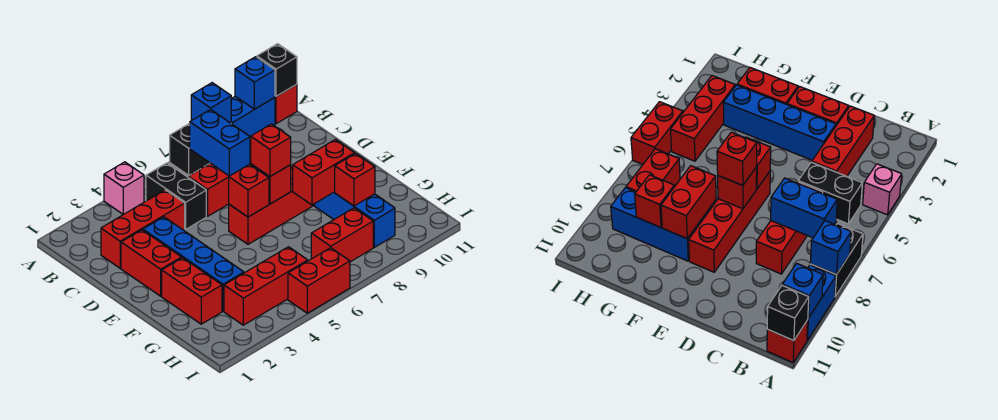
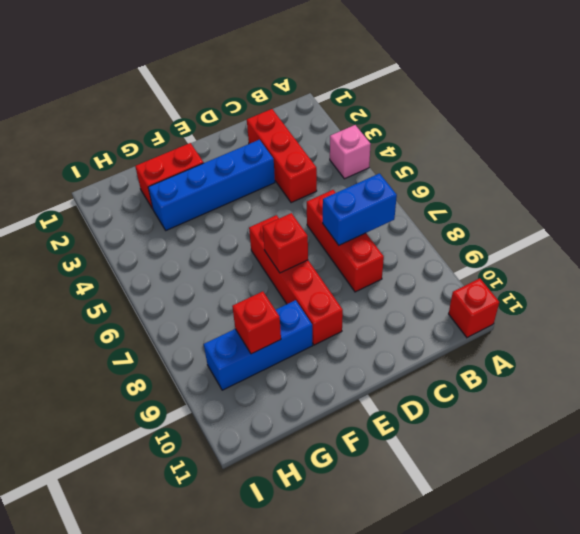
none -> black 1x2 brick [170,123,209,176]
none -> blue 1x2 brick [231,96,275,139]
none -> black 1x2 brick [146,163,206,229]

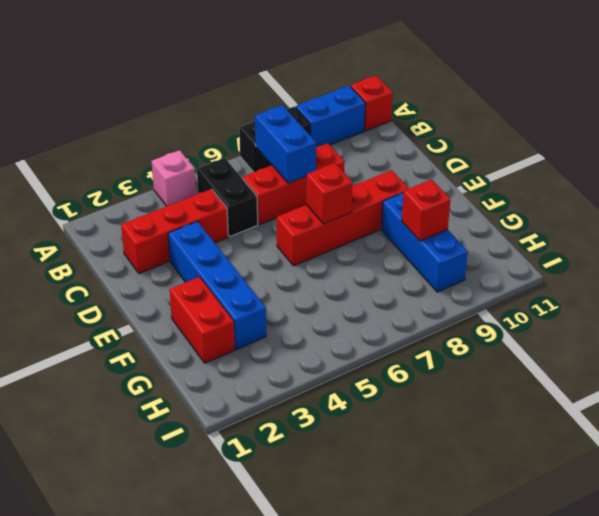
none -> red 1x2 brick [121,230,182,296]
none -> red 1x3 brick [224,247,308,325]
none -> red 1x2 brick [311,208,373,262]

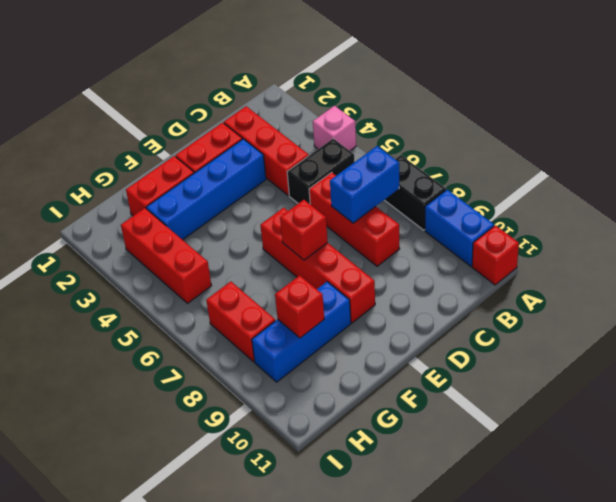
none -> red 1x2 brick [288,248,350,313]
none -> blue 1x1 brick [191,83,231,123]
none -> blue 1x1 brick [235,57,275,109]

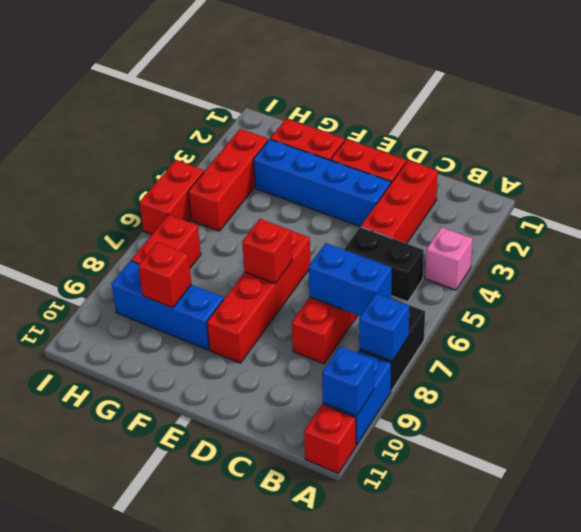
none -> black 1x1 brick [257,44,297,96]
none -> red 1x1 brick [229,164,269,217]
none -> red 1x2 brick [293,139,355,205]

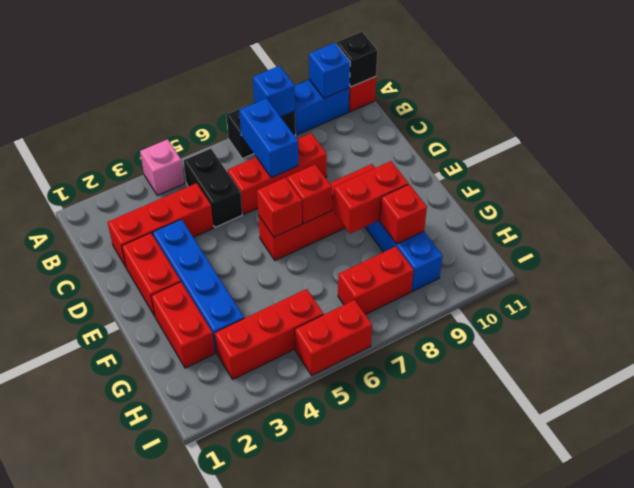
none -> red 1x1 brick [251,124,291,177]

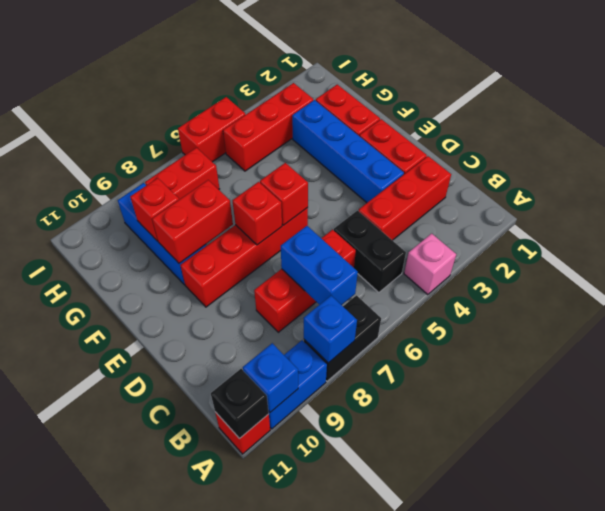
none -> red 1x1 brick [251,124,291,177]

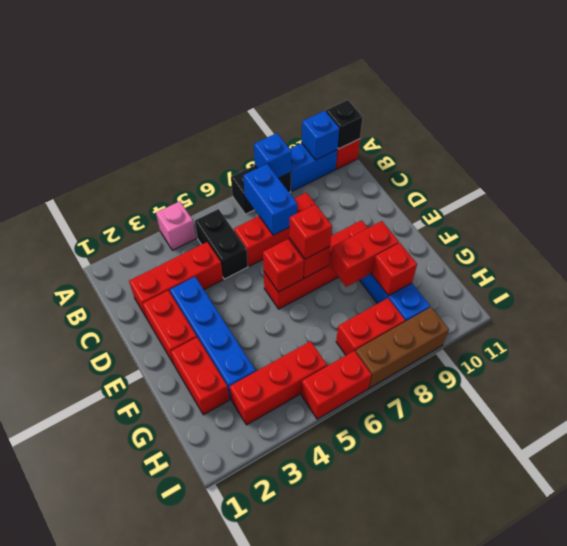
brown 1x3 brick [355,307,449,388] -> none

